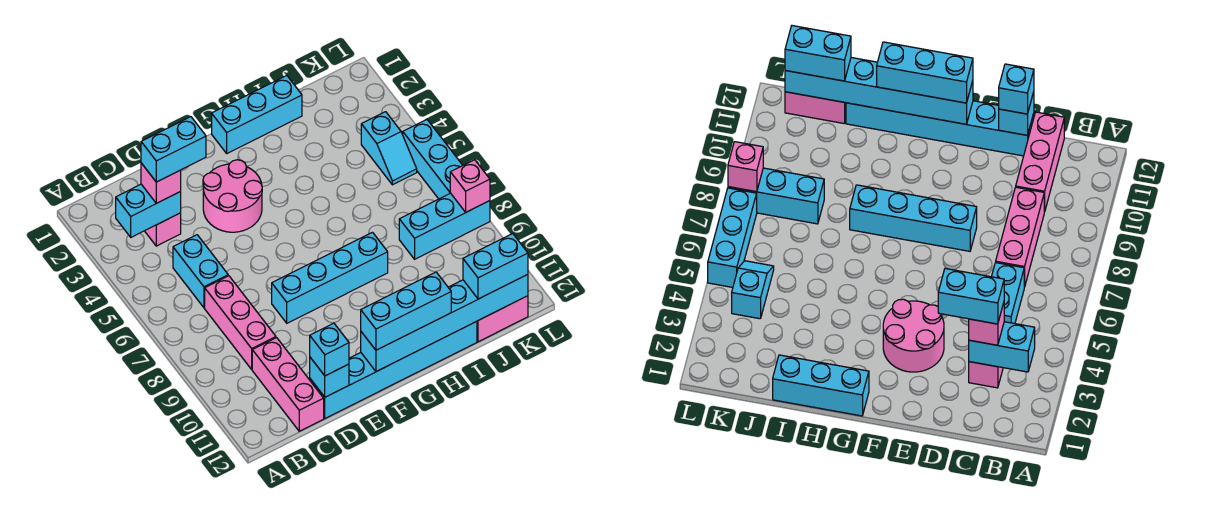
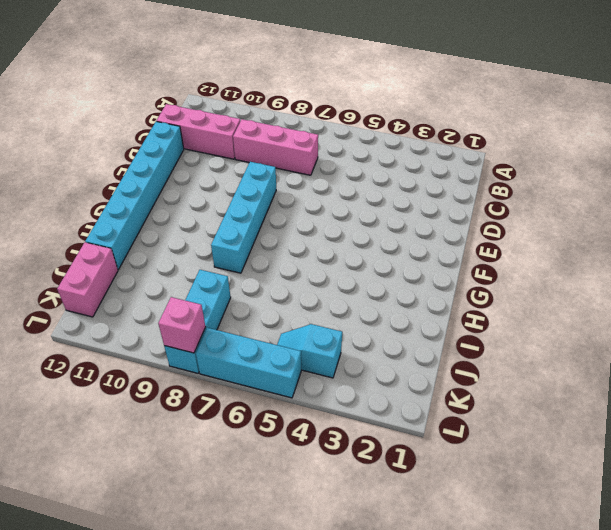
none -> pink 1x1 brick [145,213,181,246]
none -> cyan 1x2 brick [173,235,228,308]
none -> pink 2x2 round brick [203,160,262,232]

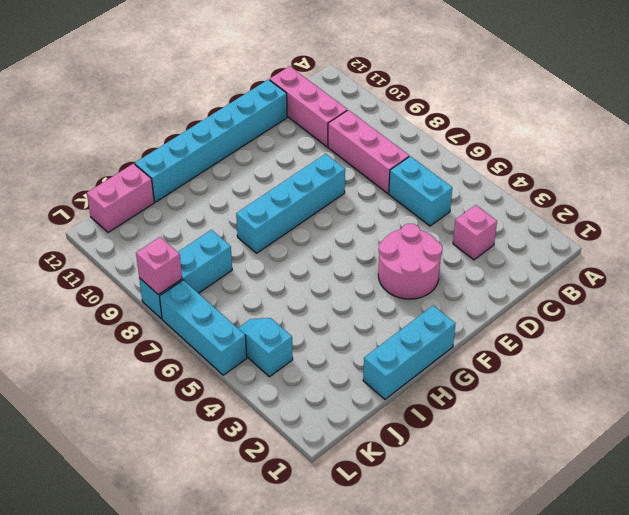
none -> cyan 1x2 brick [116,184,181,237]
none -> cyan 1x1 brick [310,358,349,397]
none -> cyan 1x6 brick [361,274,528,372]

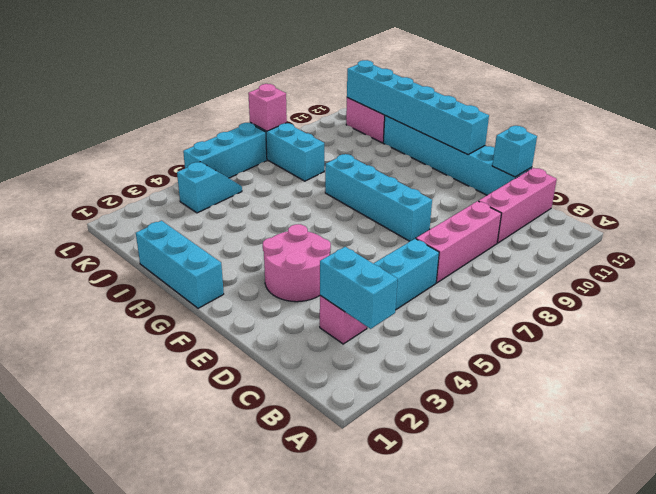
none -> pink 1x1 brick [141,163,181,203]
none -> cyan 1x1 brick [310,323,349,376]
none -> cyan 1x3 brick [361,272,451,350]

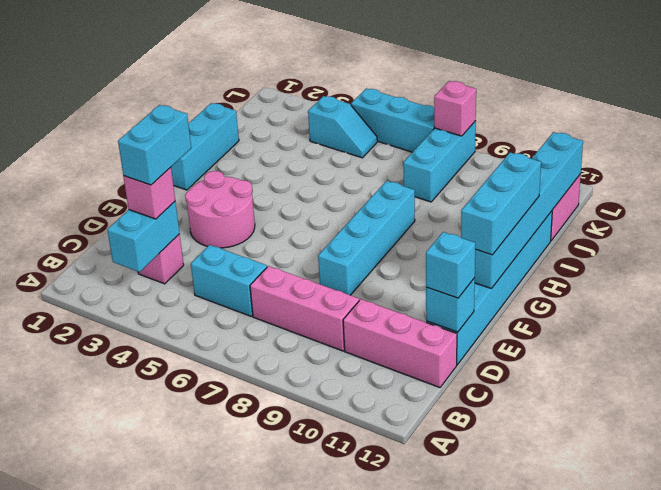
none -> cyan 1x2 brick [463,234,528,299]

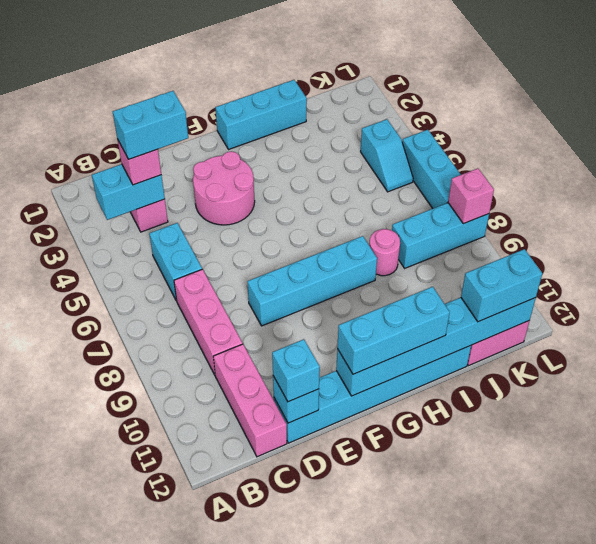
pink 1x1 round brick [369,229,400,276] -> none

